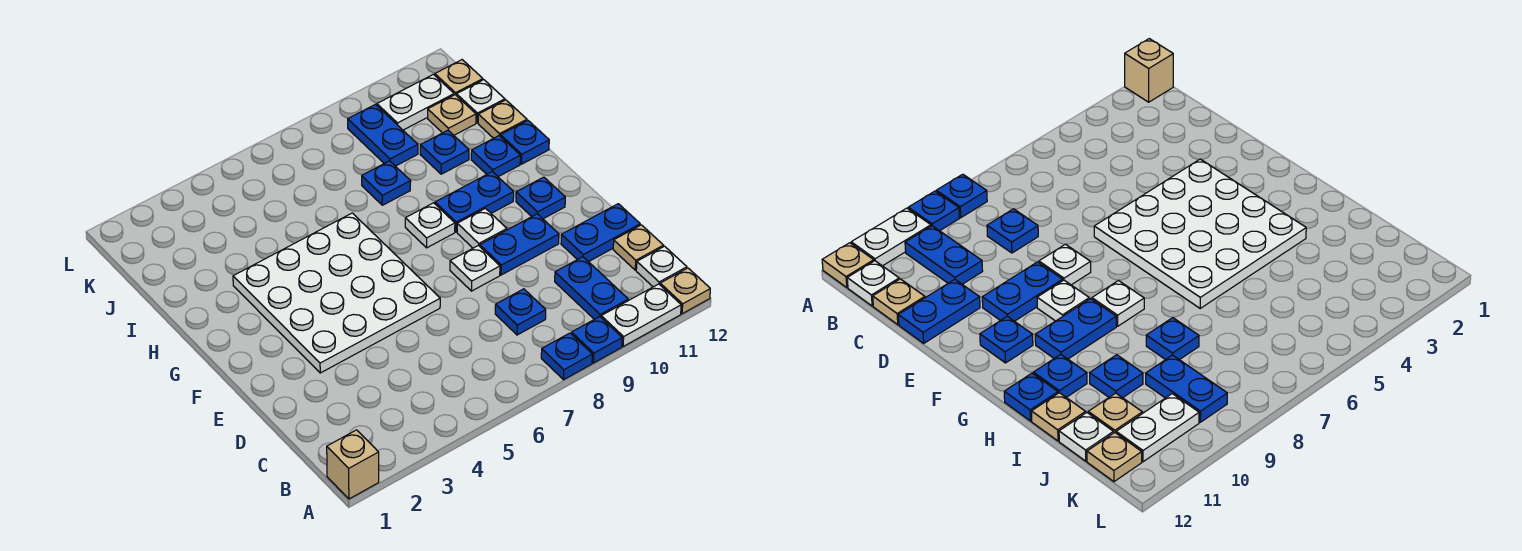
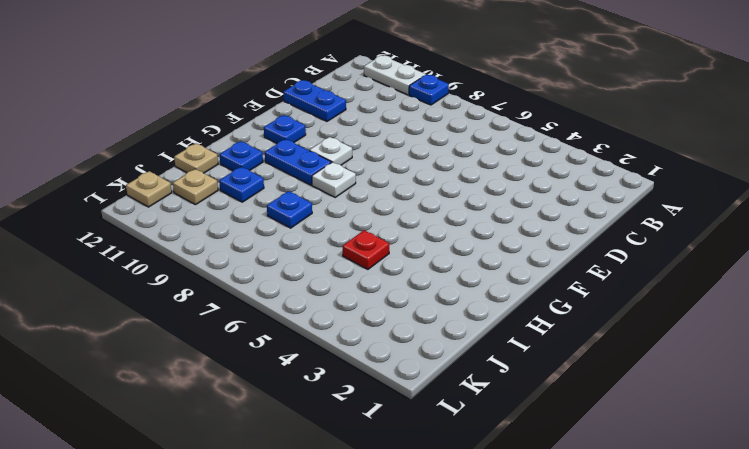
red 1x1 plate [343,230,389,269] -> none
none -> tan 1x1 brick [327,430,379,499]
none -> blue 1x1 plate [541,333,592,380]
none -> tan 1x1 plate [660,268,710,314]

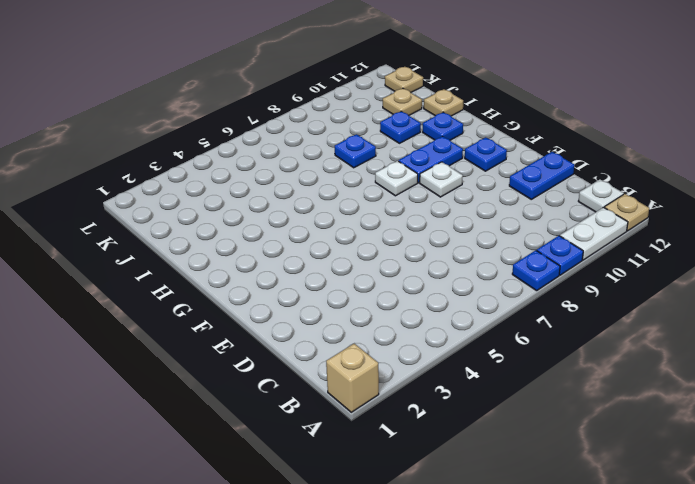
none -> blue 1x2 plate [555,257,628,319]
none -> blue 1x1 plate [495,289,546,335]
none -> tan 1x1 plate [613,225,663,270]

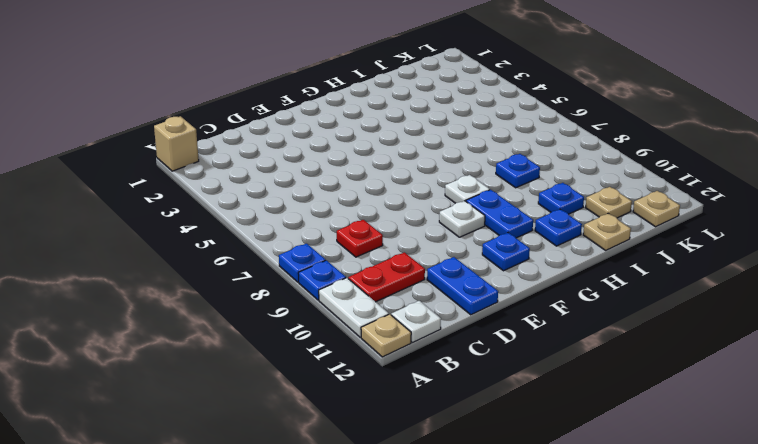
red 1x2 plate [348,252,425,302] -> blue 1x2 plate [555,257,628,319]
red 1x1 plate [337,220,383,257] -> blue 1x1 plate [495,289,546,335]
none -> tan 1x1 plate [613,225,663,270]
none -> white 4x4 plate [233,213,440,373]
none -> white 1x1 plate [450,245,500,291]

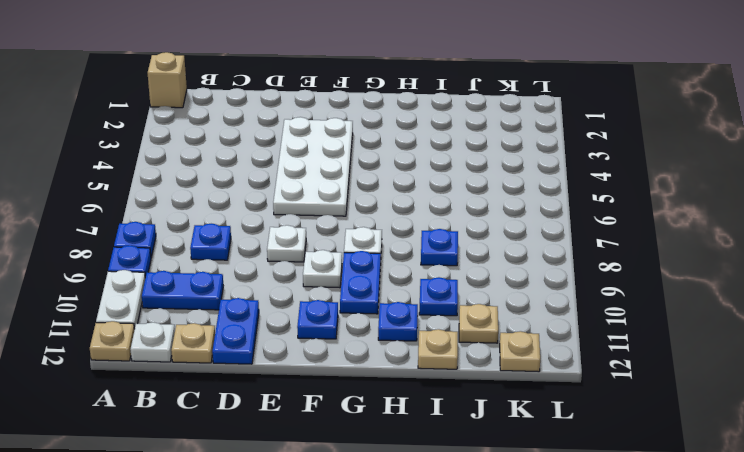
white 2x4 plate [273,117,353,216] -> white 4x4 plate [233,213,440,373]
none -> blue 1x2 plate [480,214,559,275]
none -> blue 1x1 plate [501,121,549,164]
none -> blue 1x2 plate [348,104,418,166]

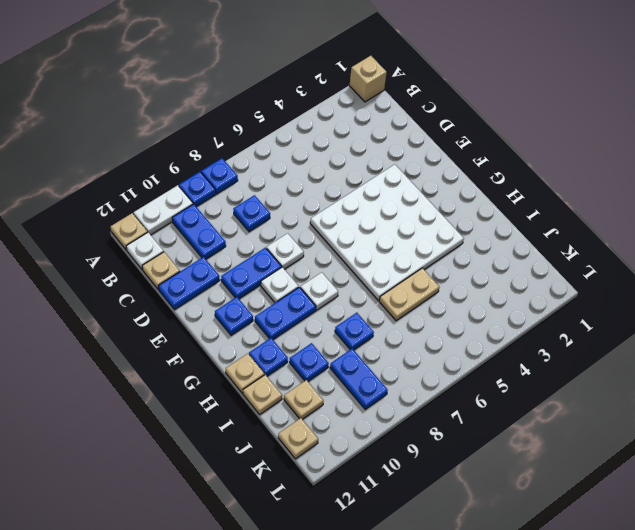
tan 1x1 plate [226,354,265,393] -> blue 1x1 plate [501,121,549,164]
tan 1x2 plate [379,268,439,321] -> none
none -> white 1x1 plate [457,80,505,123]
none -> white 1x2 plate [377,74,454,130]

